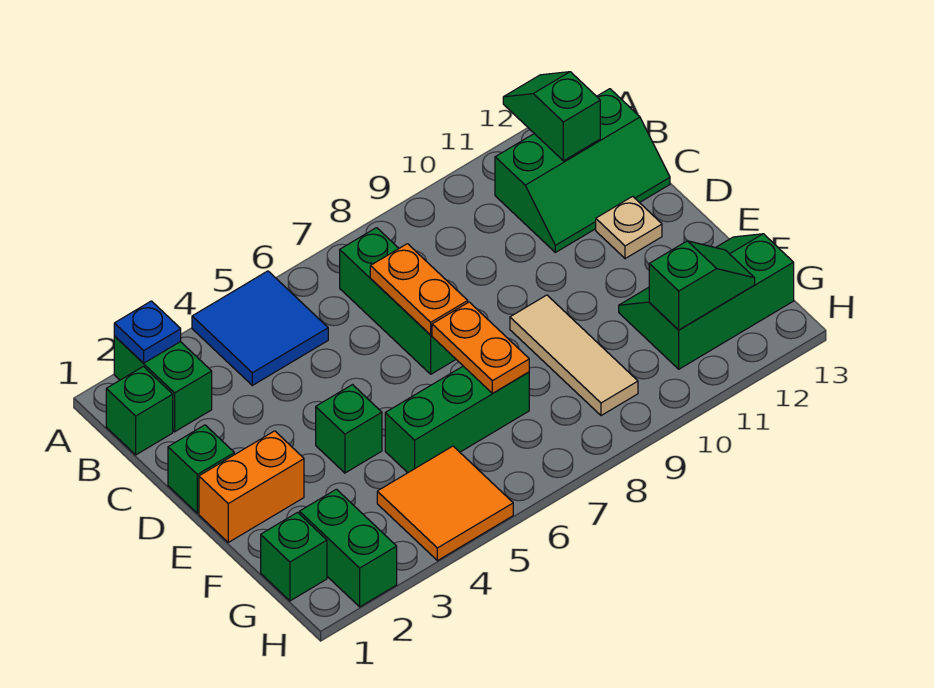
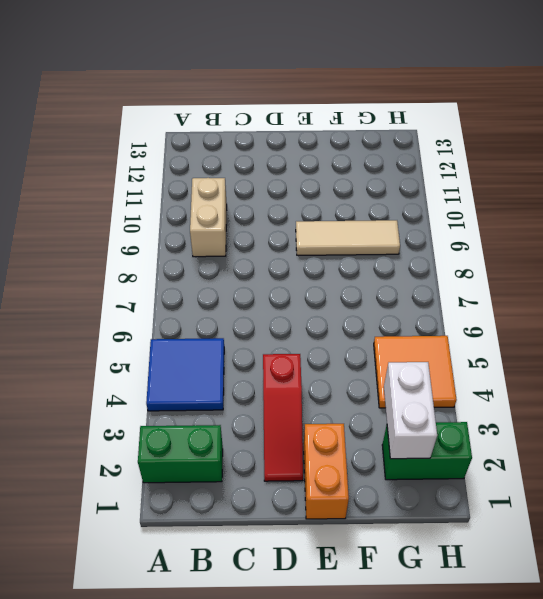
tan 1x2 brick [190,178,227,257] -> none
red 1x3 slope [263,354,303,481] -> none
white 1x2 brick [384,362,437,459] -> none
none -> green 1x1 brick [106,367,173,455]
none -> green 1x3 brick [340,228,456,374]
none -> green 2x3 slope [495,89,670,252]

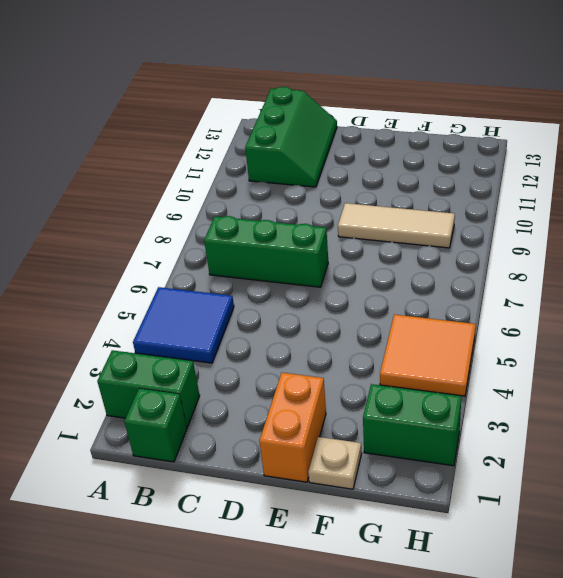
tan 1x1 plate [308,437,362,489] -> tan 1x1 plate moved to [596,196,662,259]
none -> green 1x1 brick [168,425,234,513]
none -> green 1x1 brick [316,385,382,473]
none -> green 1x3 brick [385,366,529,473]

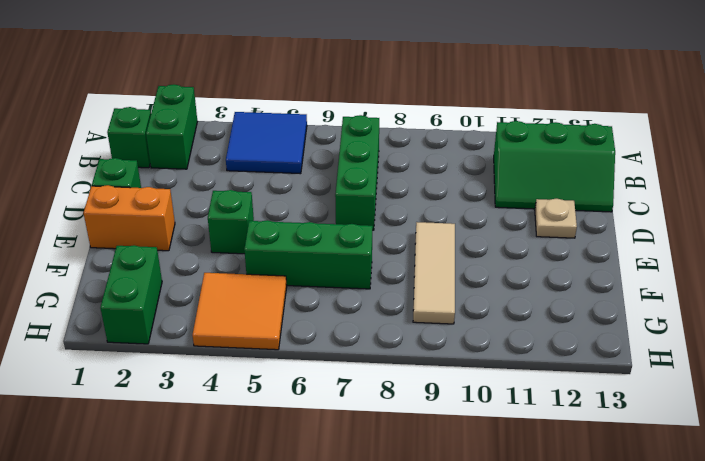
none -> green 2x3 slope [619,234,794,369]
none -> green 1x1 brick [261,513,327,601]
none -> blue 1x1 plate [114,301,181,363]

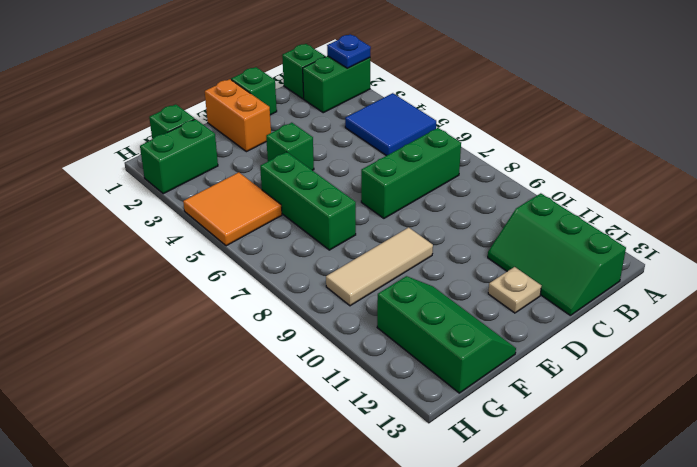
none -> green 1x2 slope [503,72,600,161]
none -> orange 1x2 plate [370,244,468,335]
none -> orange 1x2 plate [432,302,529,393]

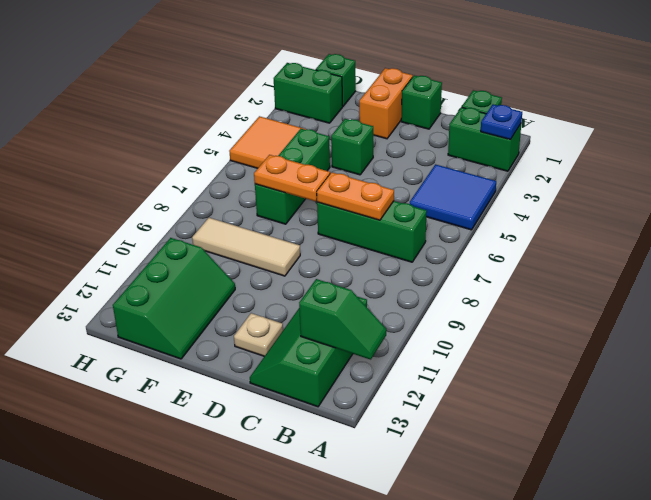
none -> green 1x2 slope [649,241,755,330]

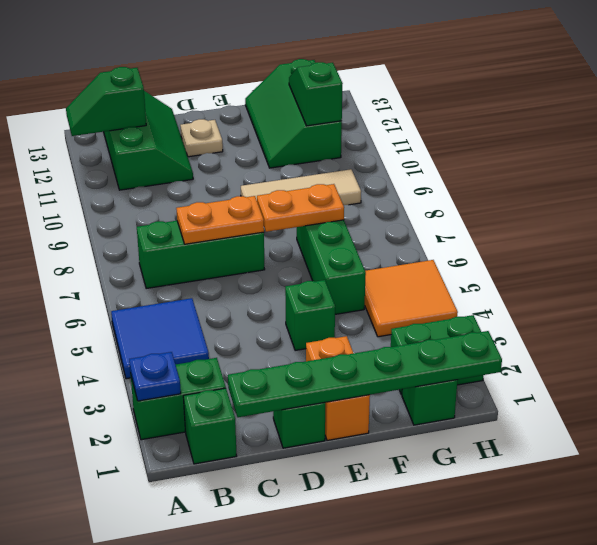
green 1x6 plate [228,331,502,417] -> none

